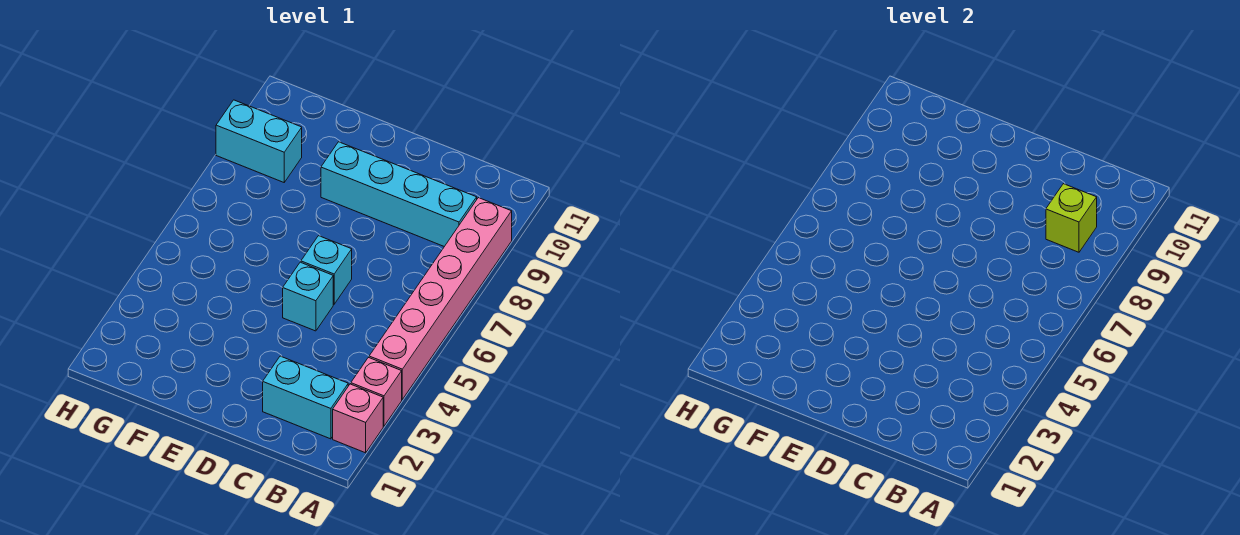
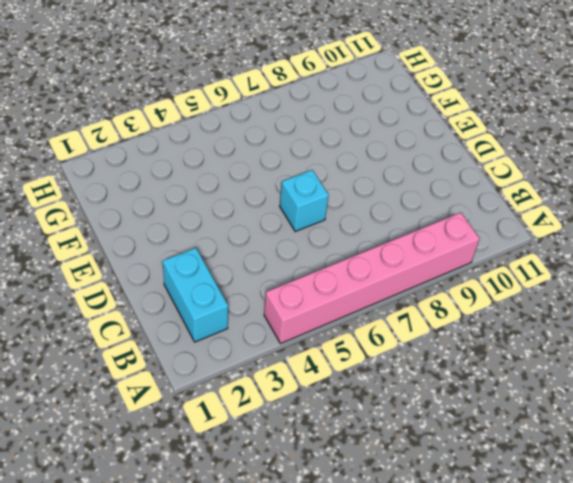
none -> pink 1x1 brick [333,384,383,453]
none -> pink 1x1 brick [351,358,402,426]

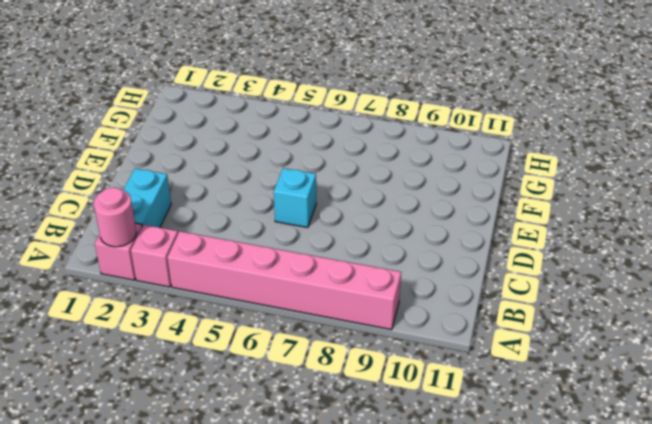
pink 1x1 round brick [94,188,137,247] -> none
none -> cyan 1x4 brick [321,142,477,247]
none -> cyan 1x1 brick [283,262,333,331]

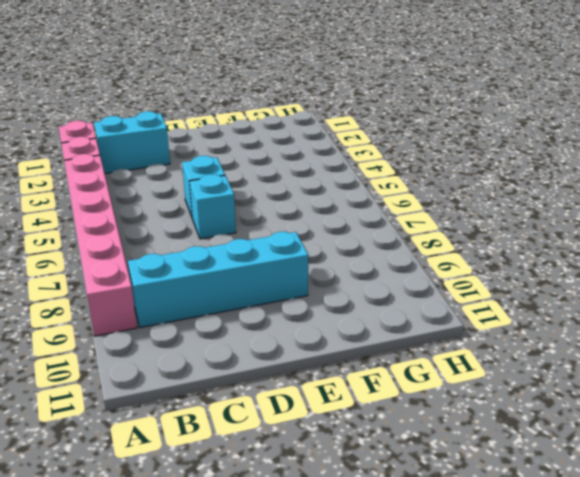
none -> cyan 1x2 brick [216,100,302,182]
none -> lime 1x1 brick [1046,184,1097,252]

